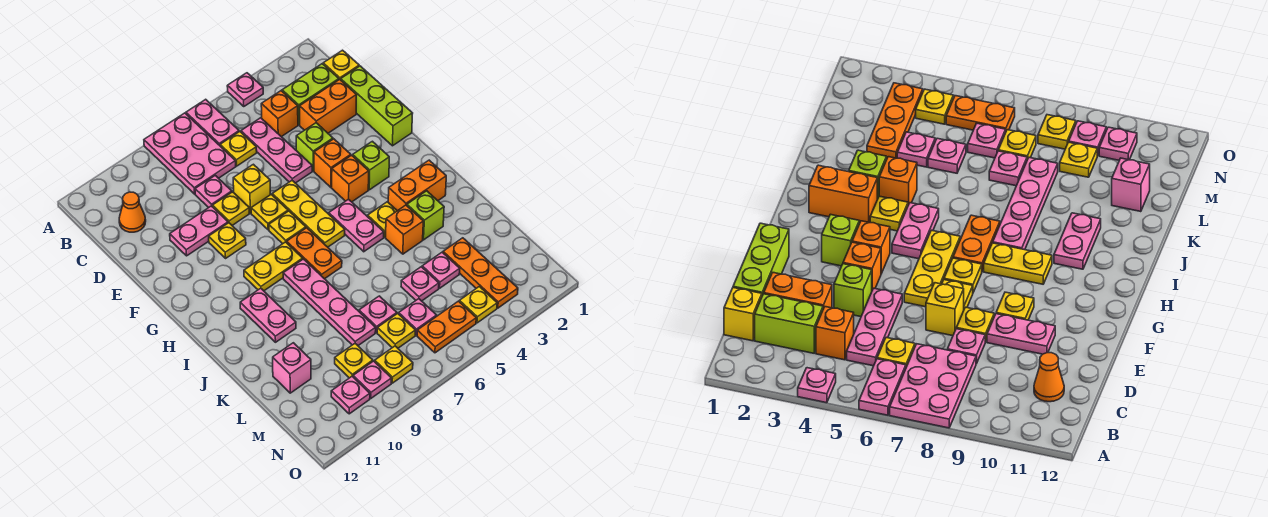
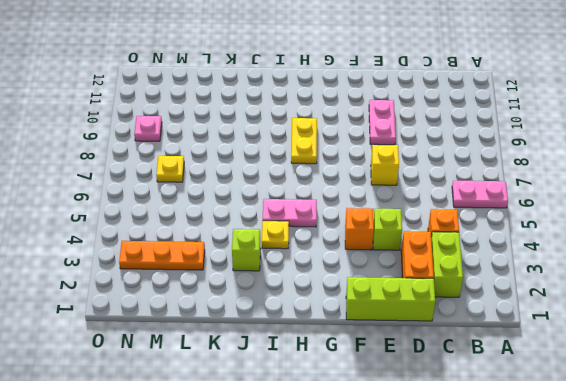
none -> pink 1x1 plate [227,73,263,107]
none -> pink 2x3 plate [144,113,236,194]
none -> yellow 1x1 brick [323,50,359,80]
none -> pink 1x3 plate [241,118,312,183]

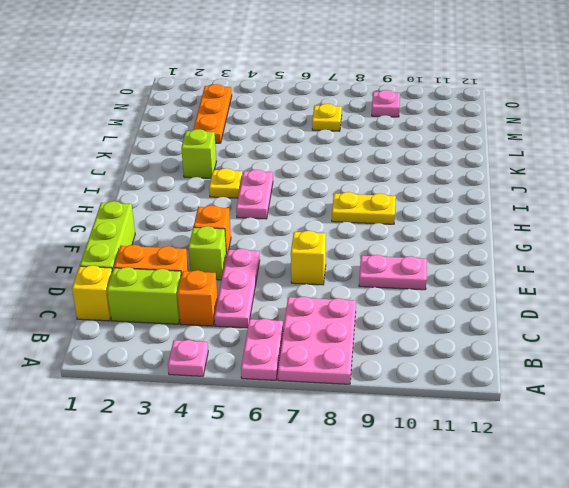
none -> yellow 1x1 plate [220,132,257,166]
none -> orange 1x1 cone [119,192,146,232]
none -> pink 1x1 plate [195,175,232,208]
none -> yellow 1x1 plate [213,192,249,225]

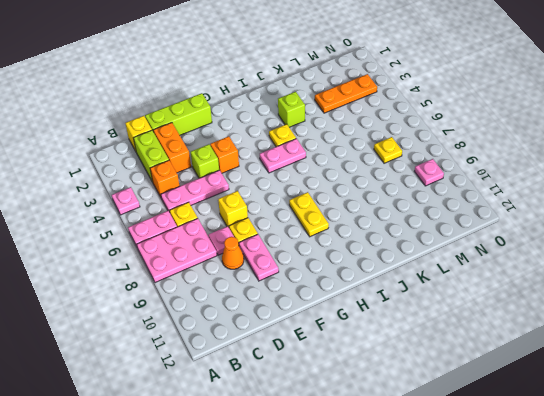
orange 1x1 cone [222,237,244,269] -> orange 1x1 cone moved to [119,192,146,232]
none -> yellow 1x3 plate [272,180,345,247]
none -> yellow 1x1 plate [251,194,288,230]
none -> yellow 1x1 plate [209,223,246,258]
none -> lime 1x1 brick [353,141,389,190]

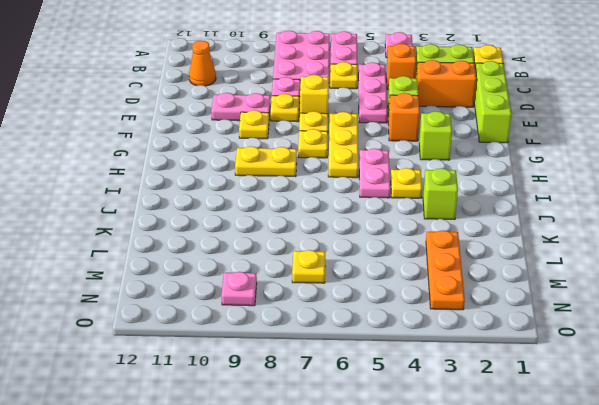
none -> orange 1x1 brick [332,155,369,202]
none -> orange 1x2 plate [287,228,342,279]
none -> orange 1x2 brick [388,160,446,211]
none -> pink 1x4 plate [283,259,376,346]

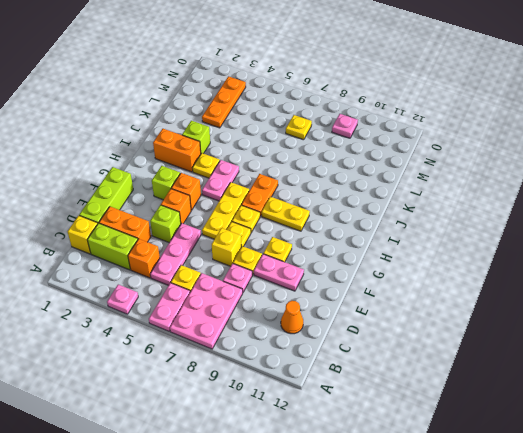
none -> pink 1x4 plate [283,259,376,346]
none -> pink 1x2 plate [240,288,296,342]
none -> orange 1x1 brick [386,205,423,254]
none -> pink 1x1 plate [422,252,460,288]

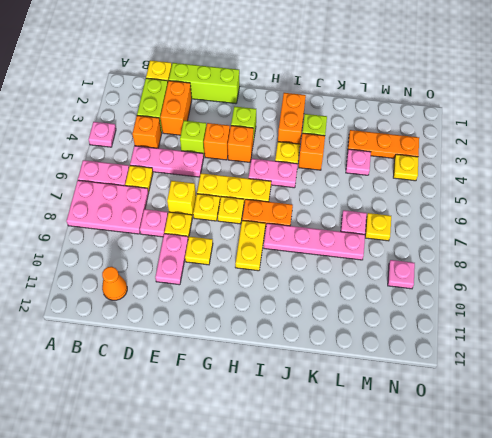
none -> pink 1x2 plate [240,288,296,342]
none -> pink 1x1 plate [401,267,439,301]
none -> pink 1x1 brick [273,343,311,393]
none -> pink 1x1 plate [399,299,437,335]

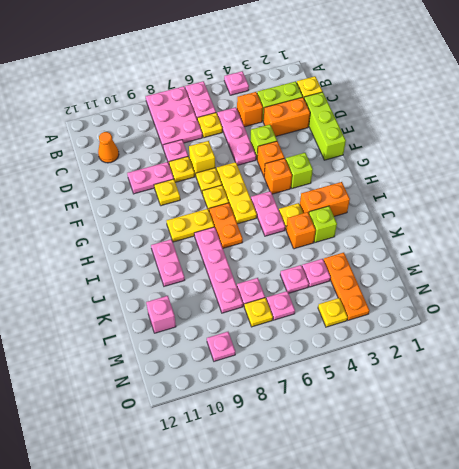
none -> yellow 1x1 plate [335,344,373,378]
none -> orange 1x2 plate [417,301,476,353]
none -> yellow 1x1 plate [375,346,413,383]
none -> pink 1x1 plate [331,376,370,414]

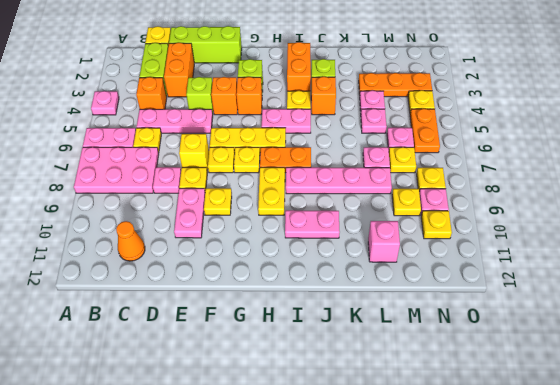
yellow 1x1 plate [421,211,452,239] -> pink 1x1 plate [331,376,370,414]

